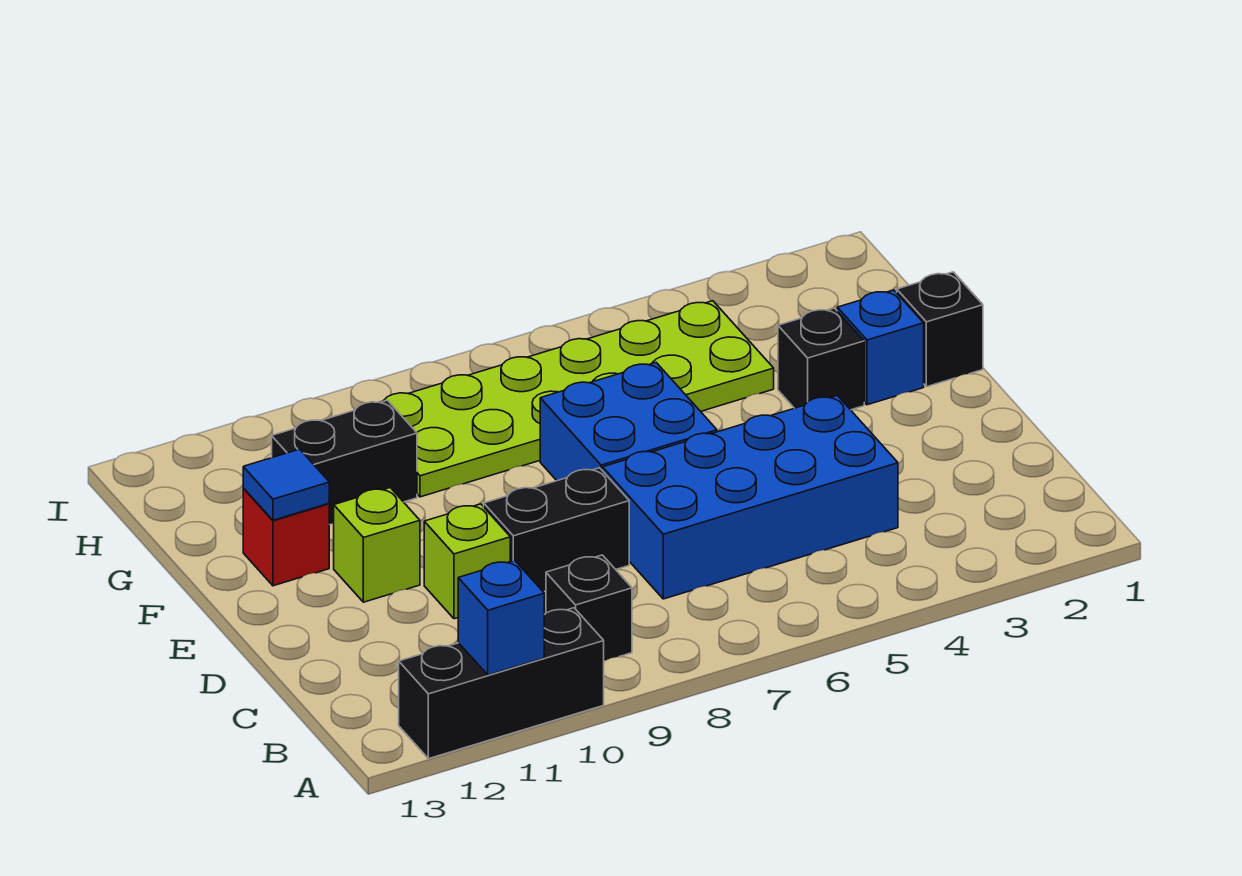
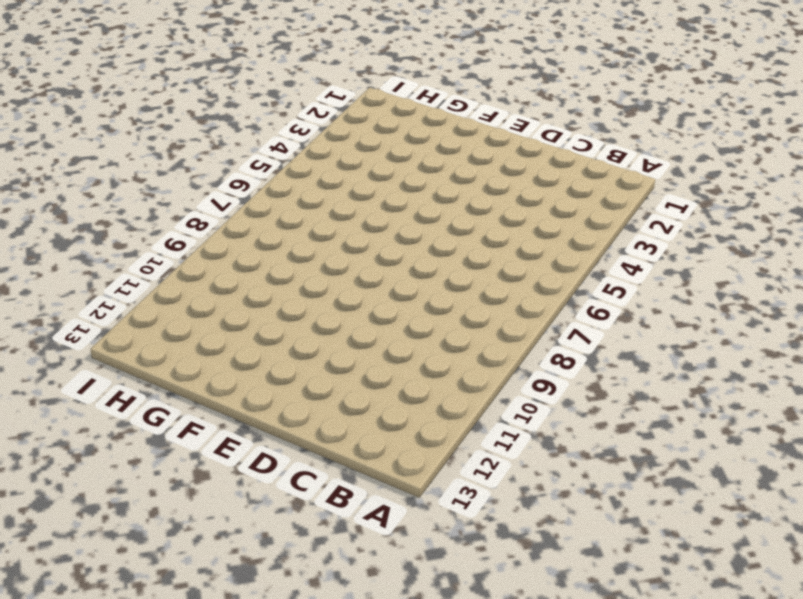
none -> black 1x3 brick [399,608,604,759]
none -> black 1x1 brick [546,555,632,661]
none -> blue 2x4 brick [603,395,898,599]

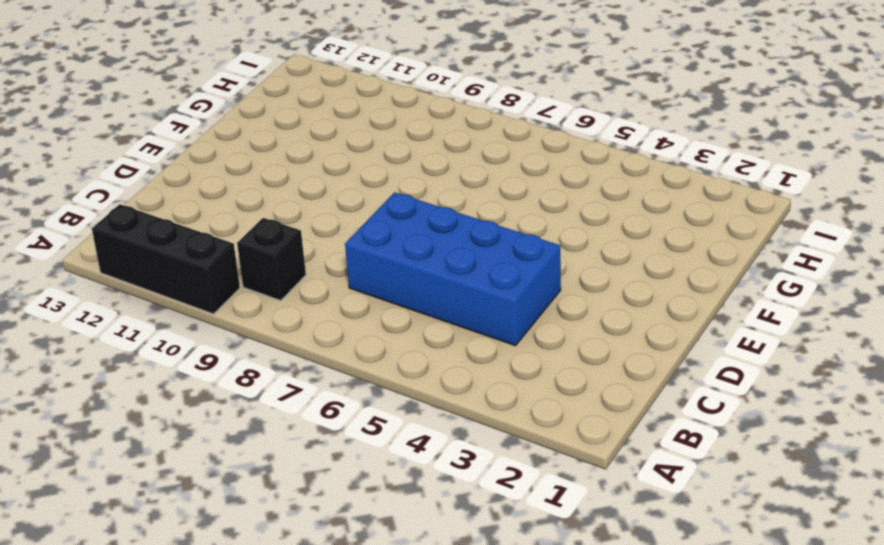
none -> black 1x2 brick [484,468,629,591]
none -> lime 1x1 brick [424,504,510,619]
none -> blue 2x2 brick [540,363,717,481]

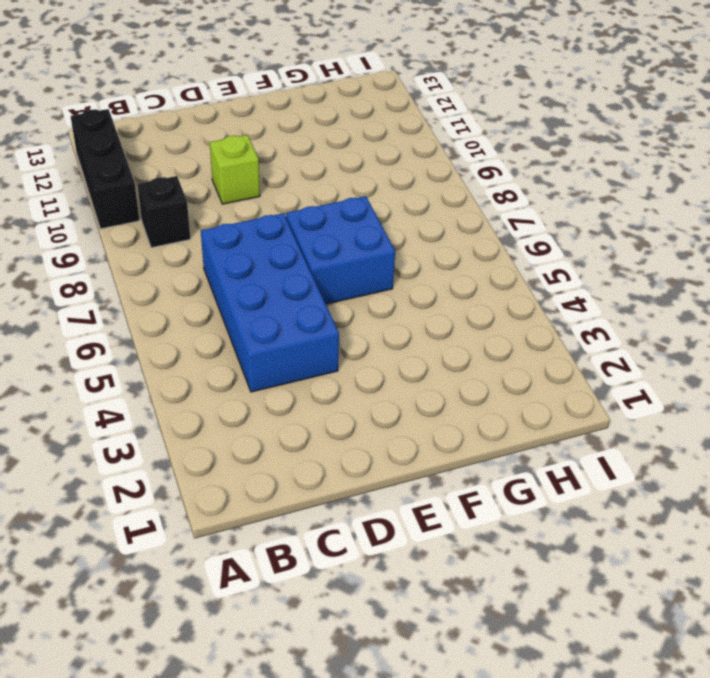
none -> black 1x2 brick [484,468,629,591]
none -> lime 1x1 brick [334,488,420,602]
none -> black 1x1 brick [897,272,983,387]

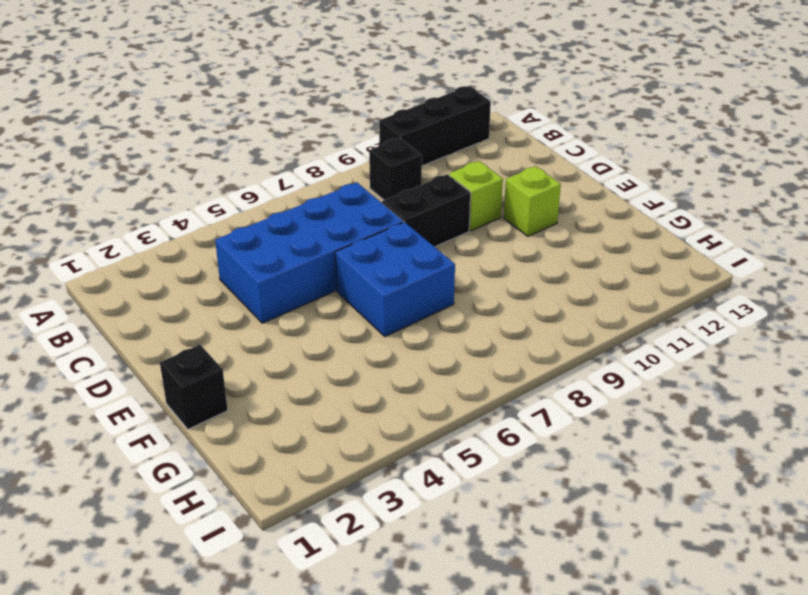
none -> blue 1x1 brick [837,290,924,405]
none -> black 1x1 brick [778,308,864,410]
none -> red 1x1 brick [243,488,329,586]

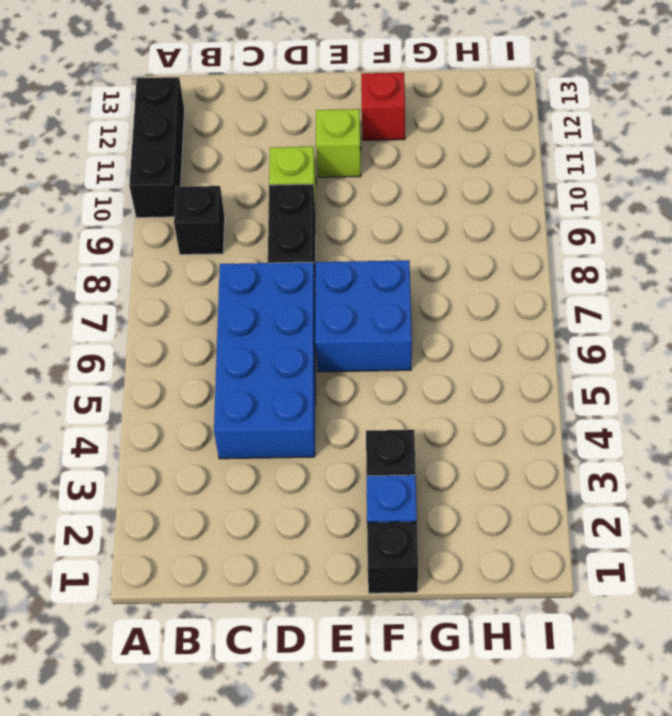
none -> lime 2x6 plate [382,301,774,497]
none -> black 1x2 brick [272,400,417,525]
none -> blue 1x1 brick [458,560,544,675]

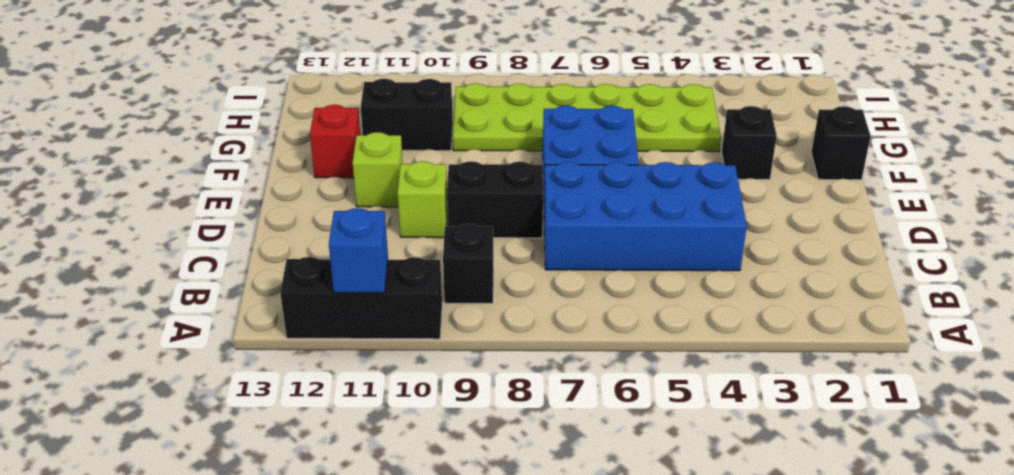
none -> blue 1x1 brick [837,290,924,405]
none -> blue 1x1 tile [243,449,329,520]

